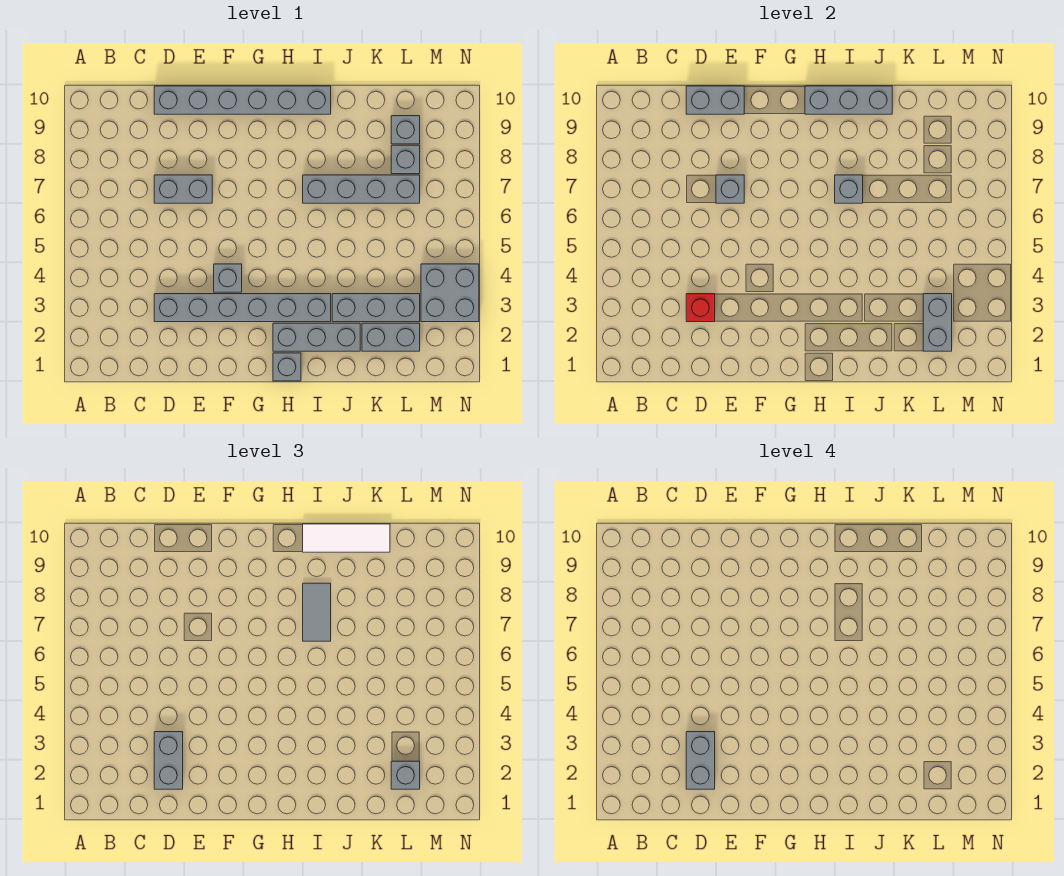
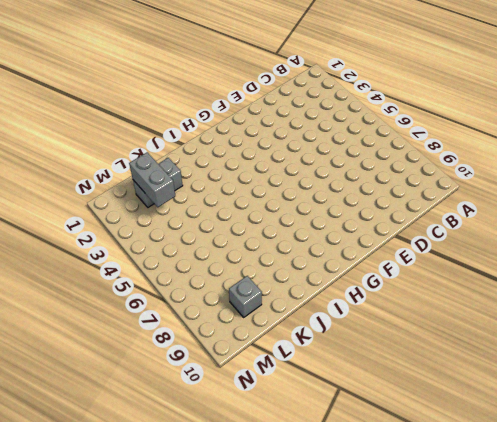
none -> grey 1x6 brick [154,294,331,322]
none -> grey 1x2 brick [154,175,212,203]
none -> grey 1x6 brick [154,86,331,114]

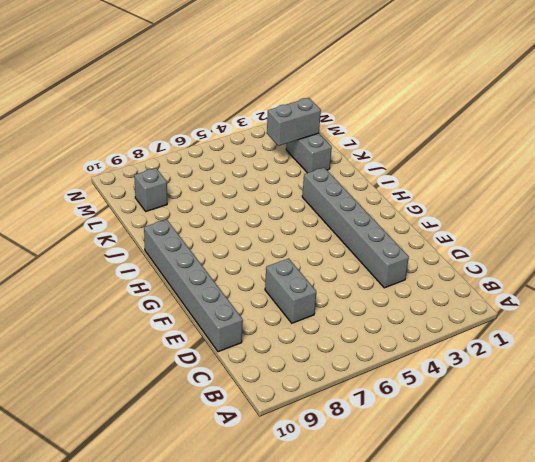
none -> grey 1x1 brick [214,264,242,292]
none -> grey 1x1 brick [273,353,301,381]
none -> grey 1x3 brick [273,323,360,351]

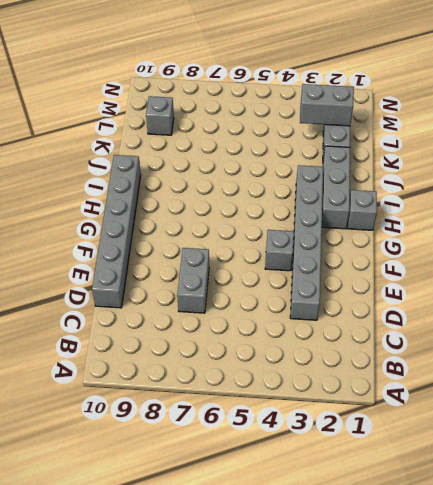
none -> grey 1x4 brick [303,175,420,203]
none -> grey 1x3 brick [332,294,420,322]
none -> grey 1x1 brick [391,145,420,174]

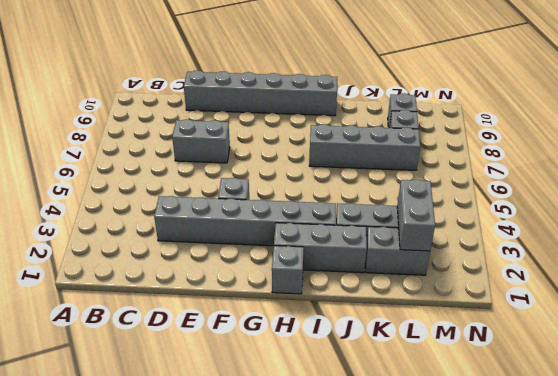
none -> grey 2x2 brick [421,264,479,322]
none -> red 1x1 brick [686,294,715,322]
none -> grey 1x2 brick [686,86,744,114]

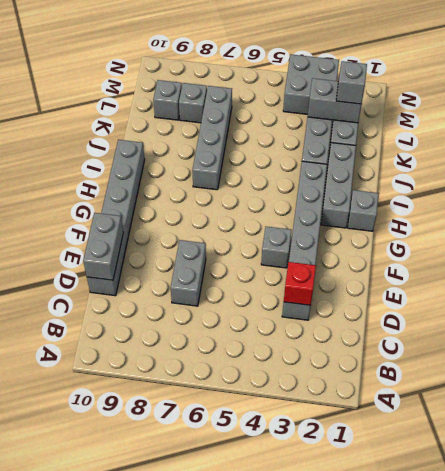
none -> grey 1x1 brick [716,175,744,203]
none -> grey 1x3 brick [805,86,892,114]
none -> grey 1x1 brick [835,175,863,203]

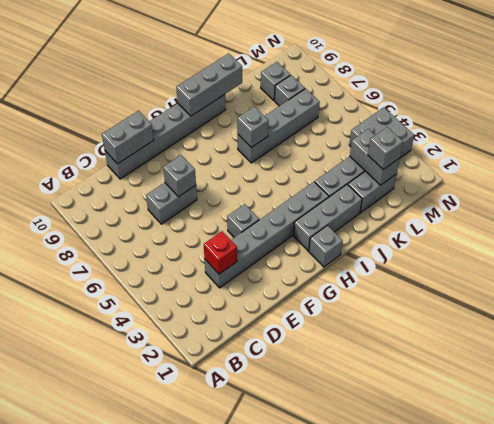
none -> grey 1x2 brick [154,732,183,789]
none -> grey 1x2 tile [303,583,331,641]
none -> white 1x3 tile [303,524,390,552]

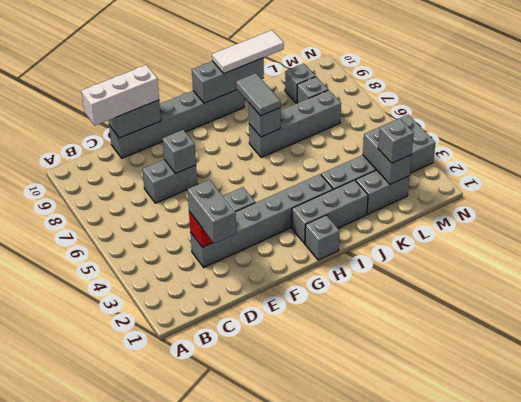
white 1x3 brick [81,65,159,126] -> none
none -> grey 1x2 brick [686,732,715,789]

